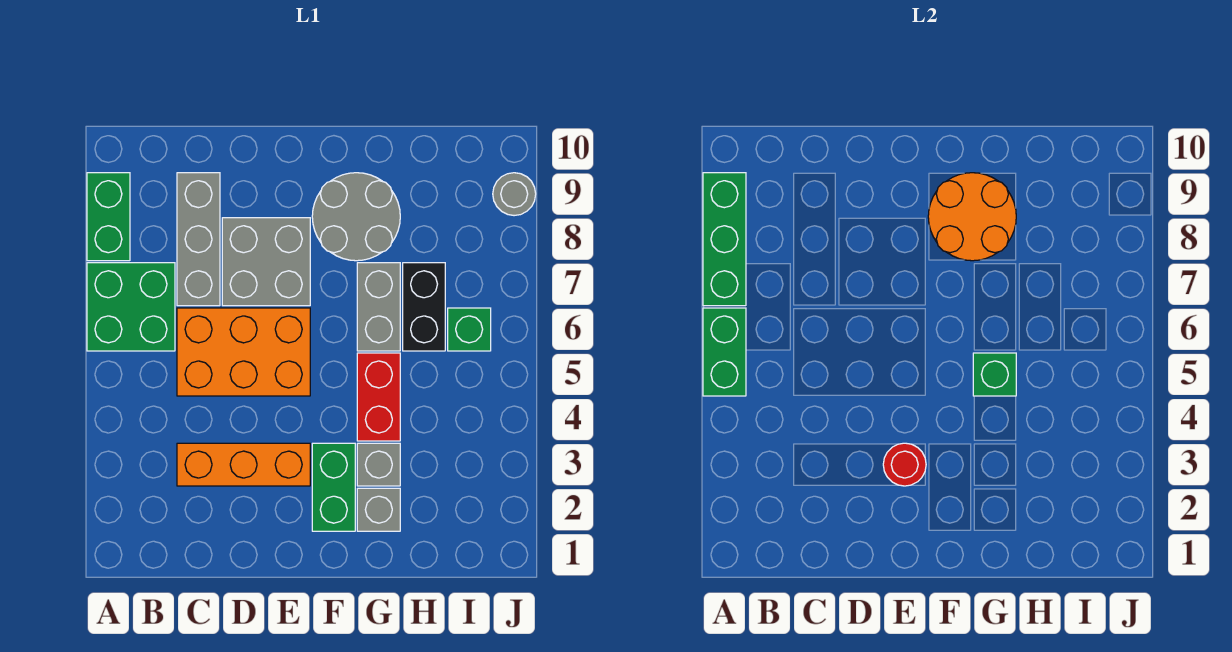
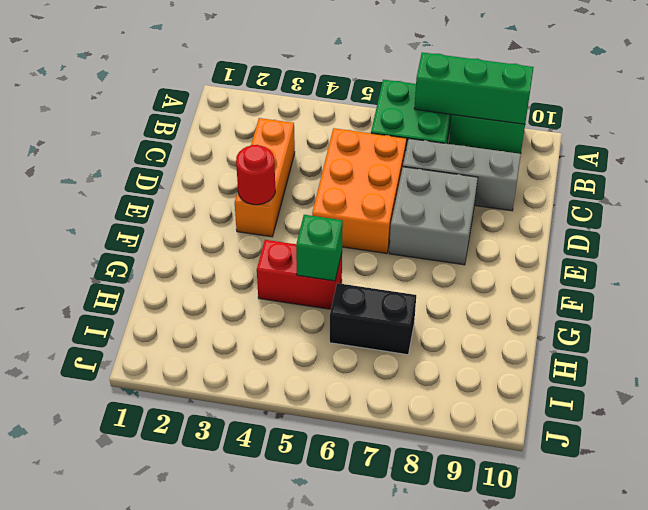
none -> green 1x2 brick [312,443,355,531]
none -> grey 2x2 round brick [312,173,400,261]
none -> grey 1x1 brick [357,488,400,531]

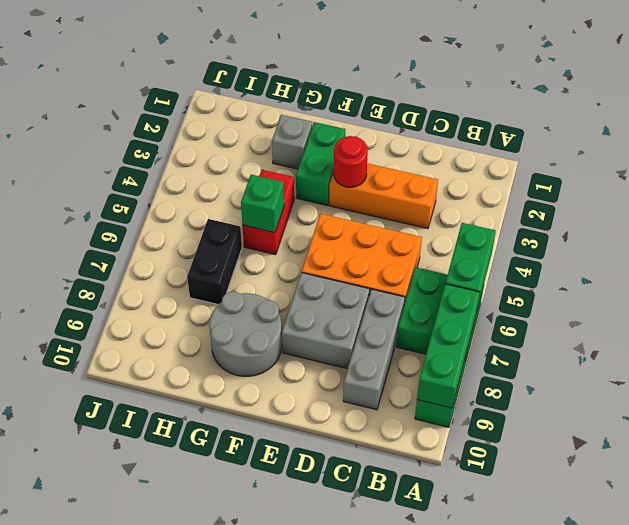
none -> grey 1x1 brick [357,443,400,486]
none -> grey 1x2 brick [357,263,400,351]
none -> green 1x1 brick [448,308,491,351]

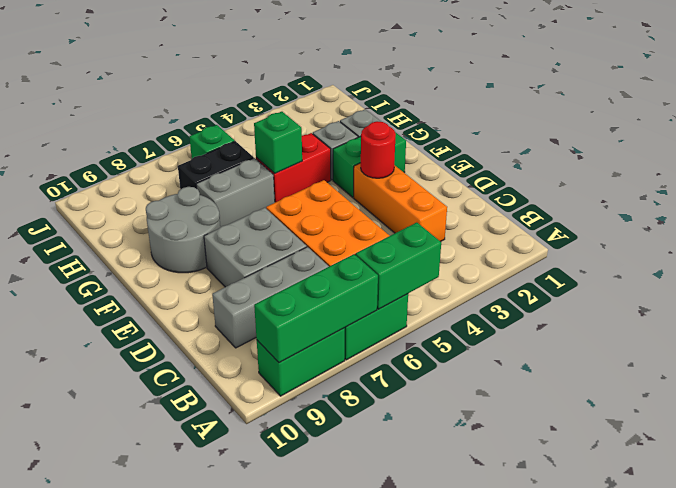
none -> grey 1x1 round brick [493,173,536,216]
none -> orange 2x2 round brick [928,173,1016,261]

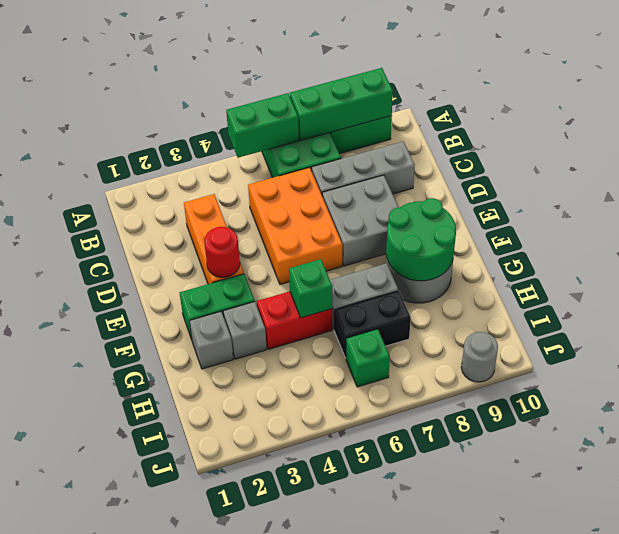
green 2x2 round brick [386,198,456,281] -> orange 2x2 round brick [928,173,1016,261]

